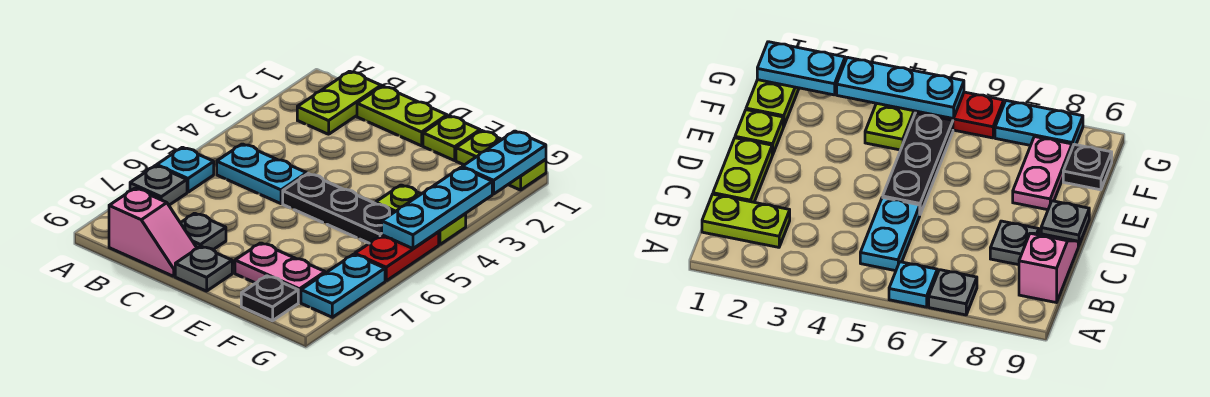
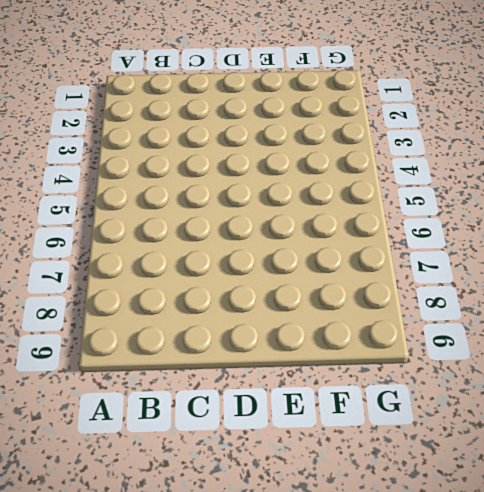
none -> cyan 1x1 plate [157,147,214,192]
none -> grey 1x1 plate [130,166,187,205]
none -> lime 1x2 plate [297,71,381,134]

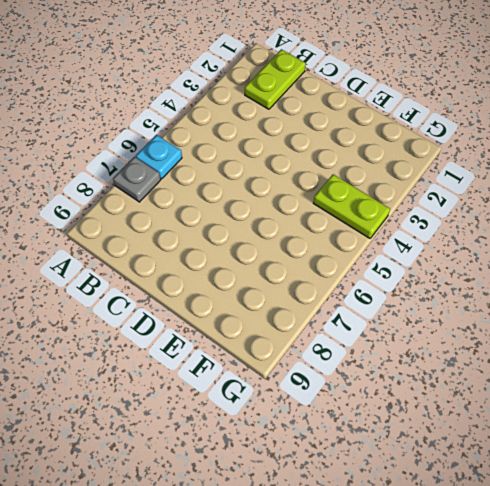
none -> cyan 1x2 plate [217,144,307,204]
none -> pink 1x2 slope [109,188,197,276]
none -> lime 1x2 plate [357,86,447,146]

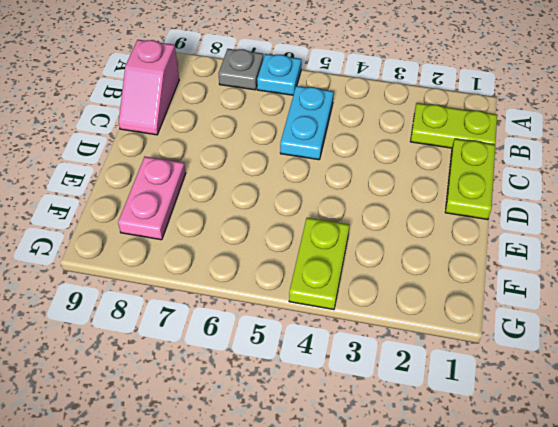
none -> grey 1x1 plate [181,213,226,250]
none -> black 1x3 plate [283,174,394,243]
none -> grey 1x1 plate [175,246,232,291]

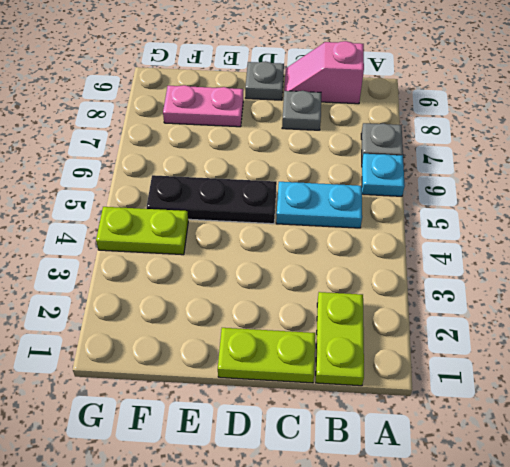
none -> lime 1x1 plate [423,116,480,161]
none -> lime 1x2 plate [456,130,546,190]
none -> black 1x1 plate [241,276,298,321]

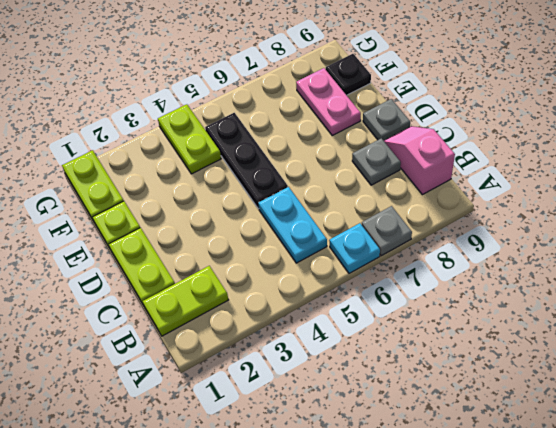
none -> red 1x2 plate [355,232,439,281]
none -> cyan 1x2 plate [301,254,385,317]
none -> cyan 1x2 plate [462,131,546,194]

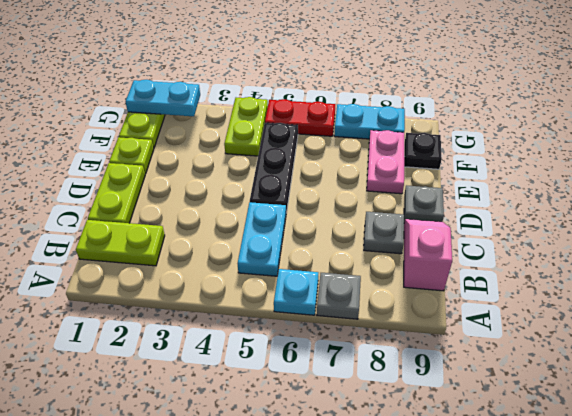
none -> cyan 1x3 plate [382,167,492,249]

